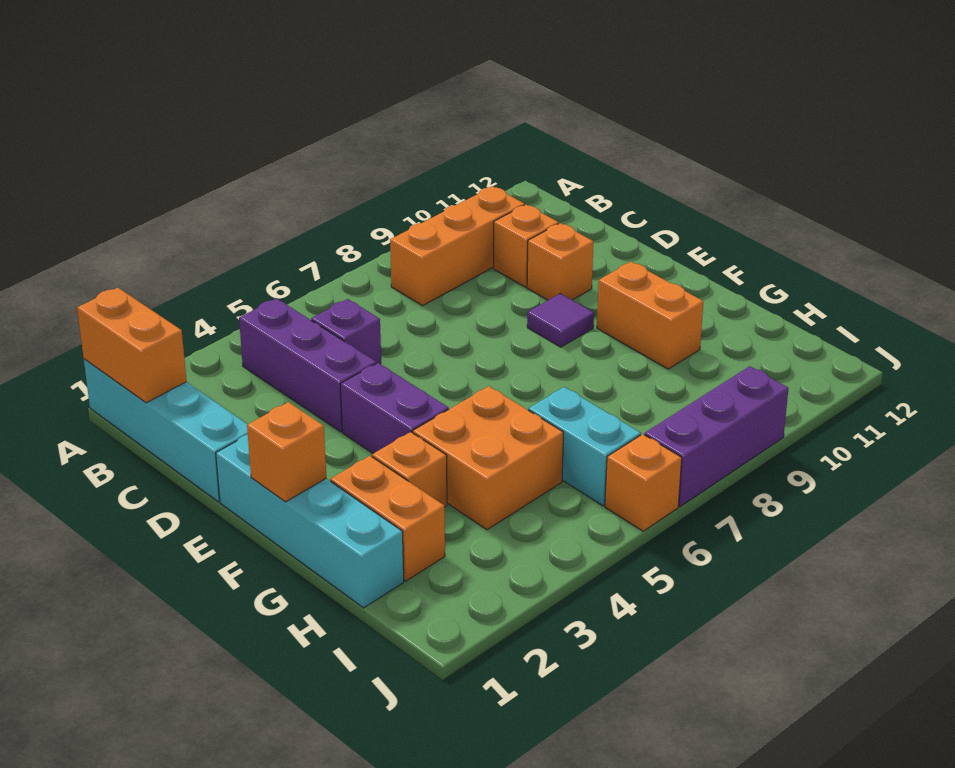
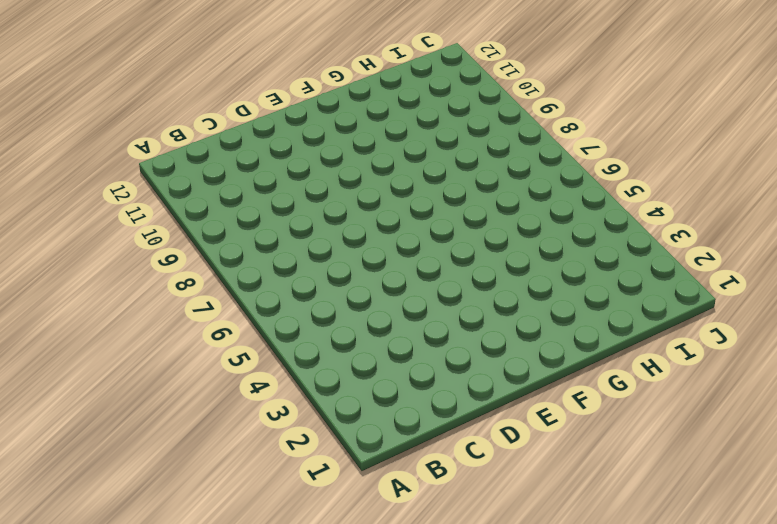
none -> cyan 1x4 brick [84,359,248,502]
none -> purple 1x3 brick [239,298,376,432]
none -> orange 1x3 brick [390,186,524,306]

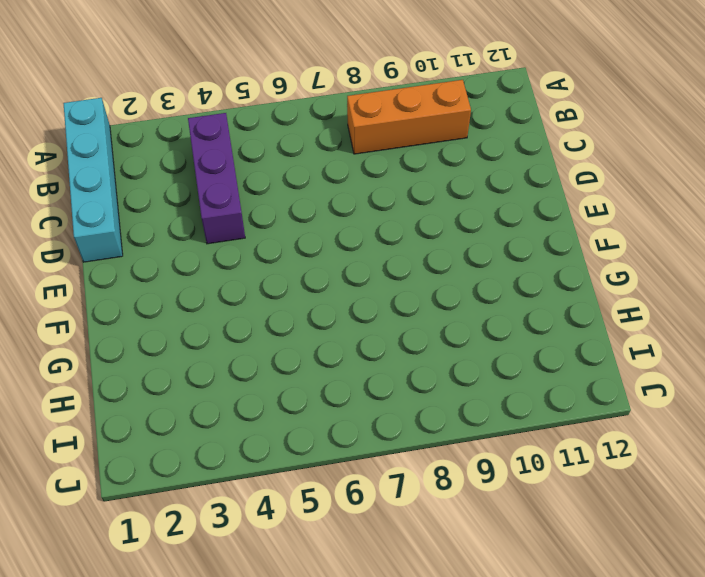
none -> purple 1x1 brick [311,299,381,364]
none -> orange 1x1 brick [494,205,559,287]
none -> orange 1x1 brick [527,223,593,300]

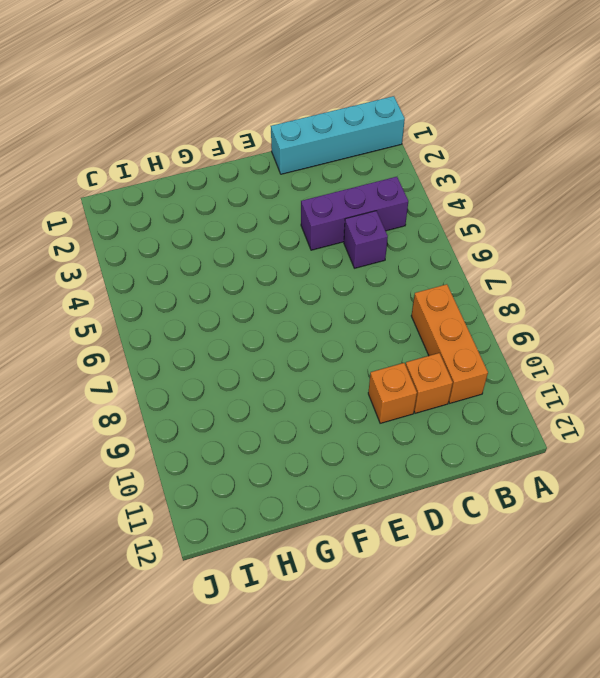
none -> cyan 1x4 brick [216,434,404,608]
none -> purple 1x2 brick [340,363,449,454]
none -> purple 1x1 tile [527,294,594,347]

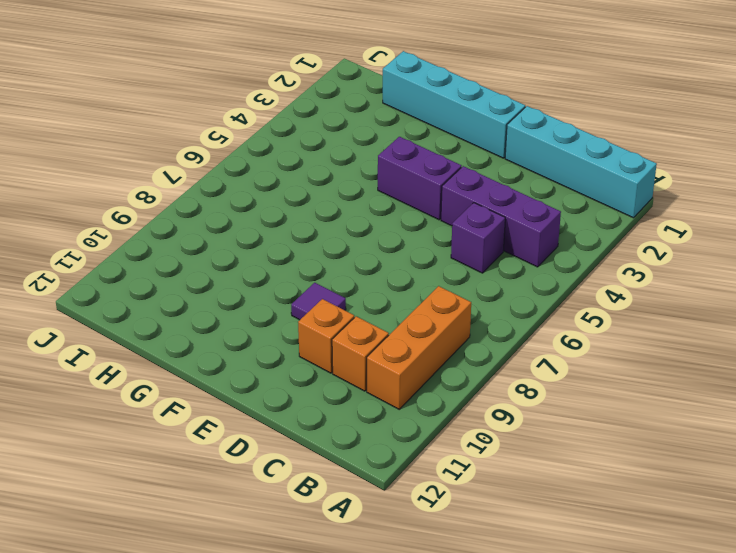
none -> orange 1x2 brick [597,262,704,369]
none -> orange 1x2 brick [330,456,445,581]
none -> orange 1x1 brick [372,432,447,507]

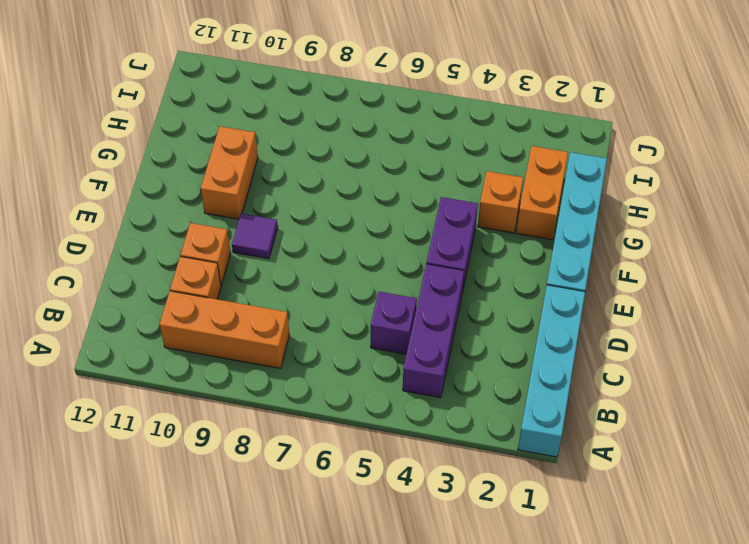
none -> orange 2x2 brick [413,386,564,530]
none -> cyan 1x2 brick [528,387,641,506]
none -> orange 1x1 brick [605,434,682,531]

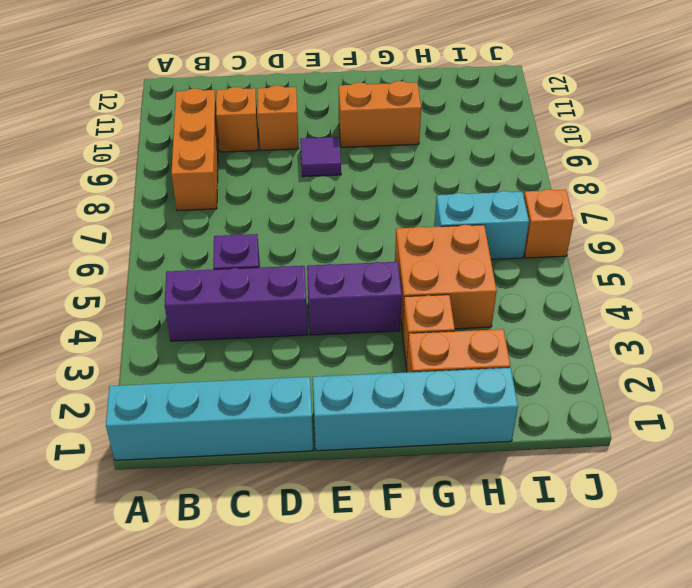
none -> purple 1x3 brick [645,366,789,506]
none -> orange 1x2 brick [77,288,187,403]
none -> orange 1x1 brick [247,402,326,502]

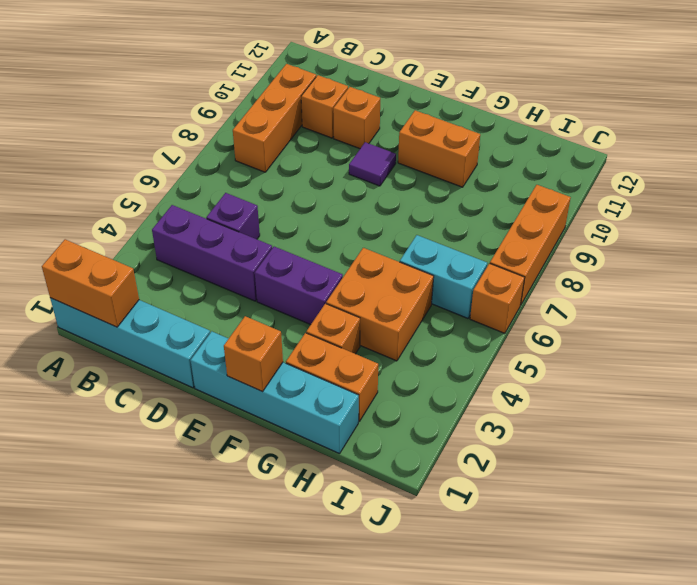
orange 1x3 brick [490,185,571,305] -> purple 1x3 brick [645,366,789,506]

